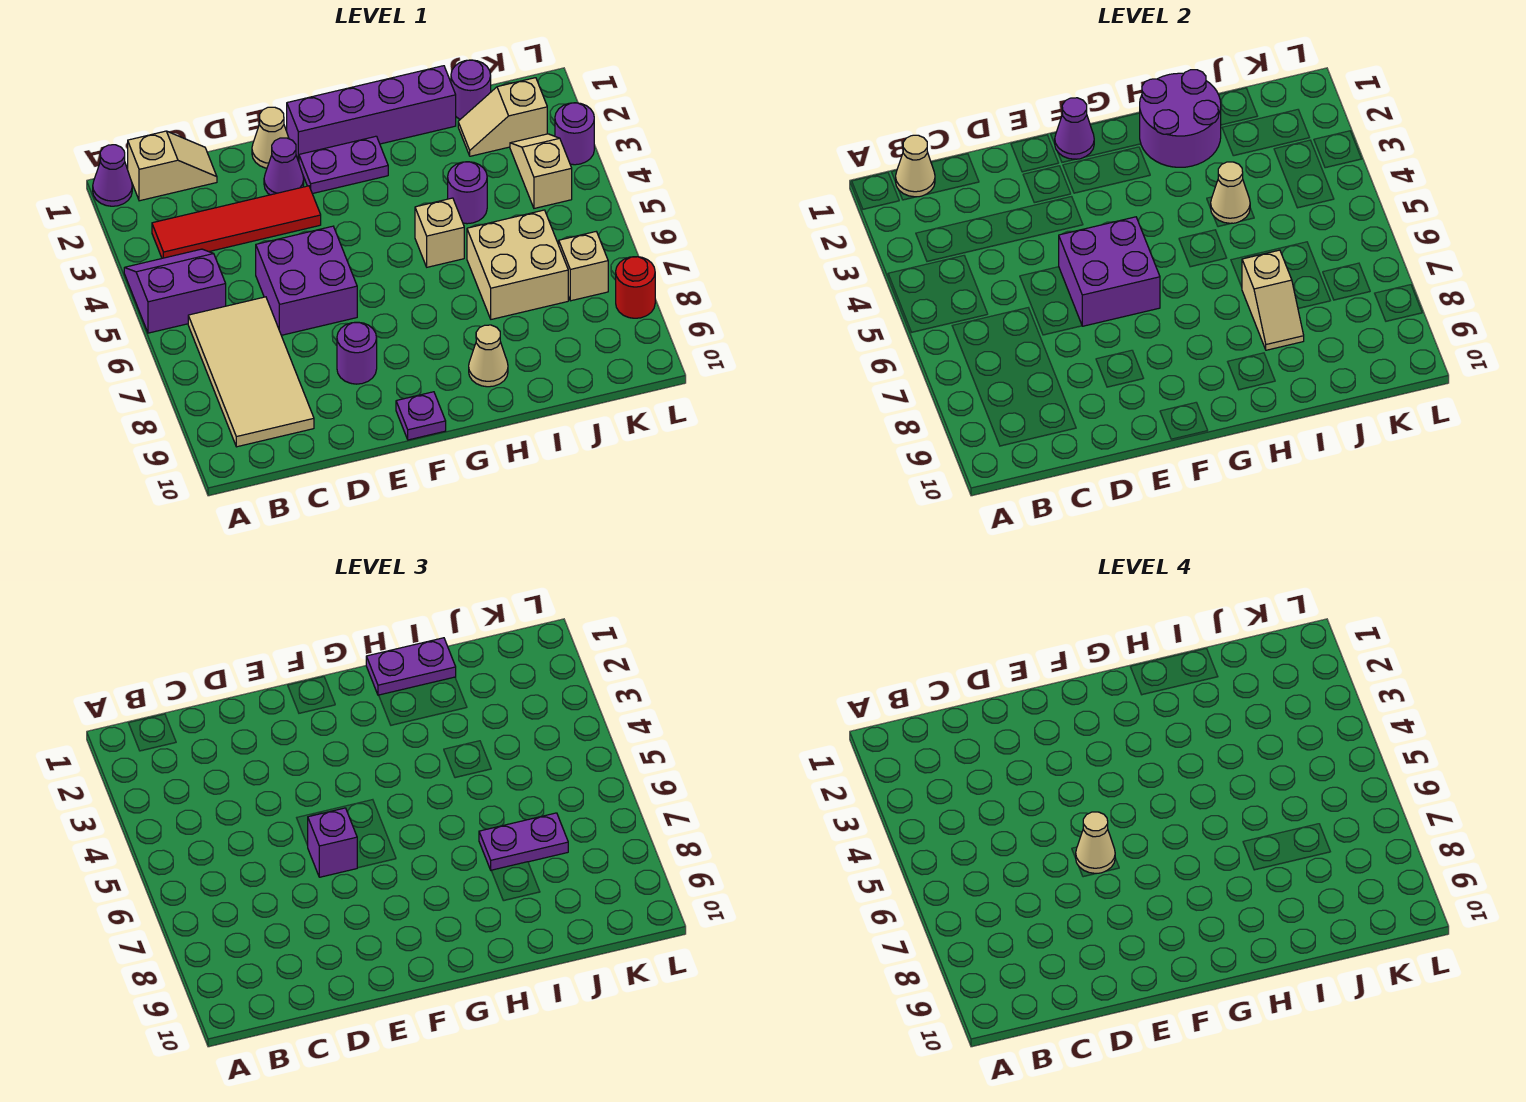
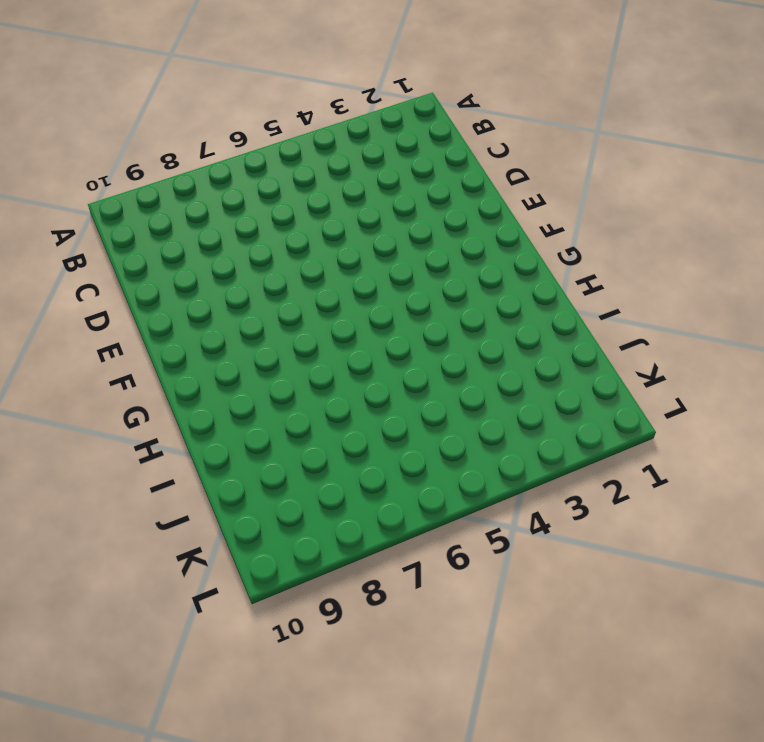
none -> purple 1x1 cone [93,145,132,206]
none -> purple 2x2 slope [124,249,226,333]
none -> tan 1x2 slope [128,131,217,201]
none -> red 1x4 tile [152,186,321,258]

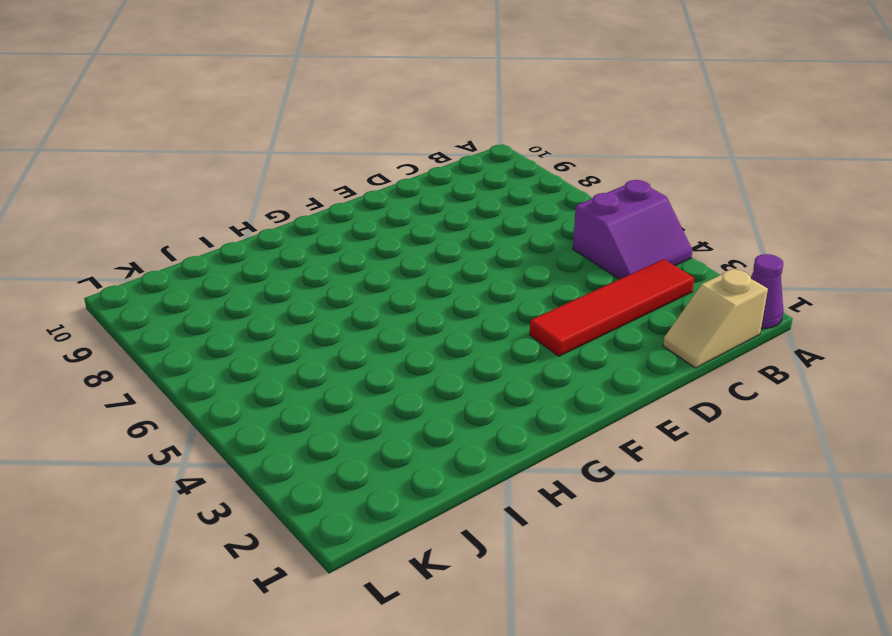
none -> tan 2x4 tile [188,297,314,447]
none -> purple 2x2 brick [256,226,357,335]
none -> tan 1x1 cone [252,107,289,168]
none -> purple 1x1 cone [264,138,304,195]

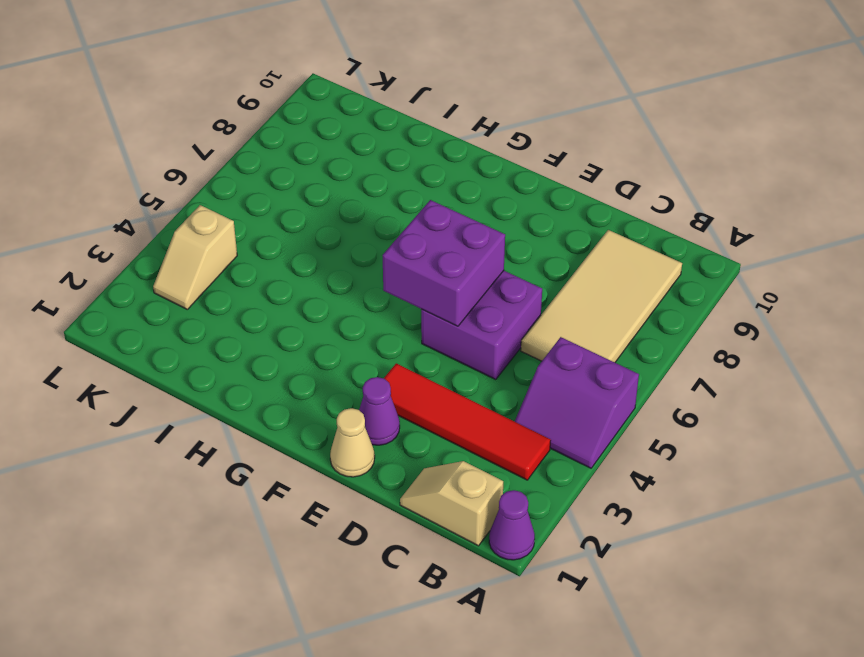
none -> purple 1x1 round brick [337,322,377,384]
none -> purple 1x4 brick [287,66,456,162]
none -> purple 1x2 plate [299,136,388,194]
none -> purple 1x1 plate [396,392,446,440]

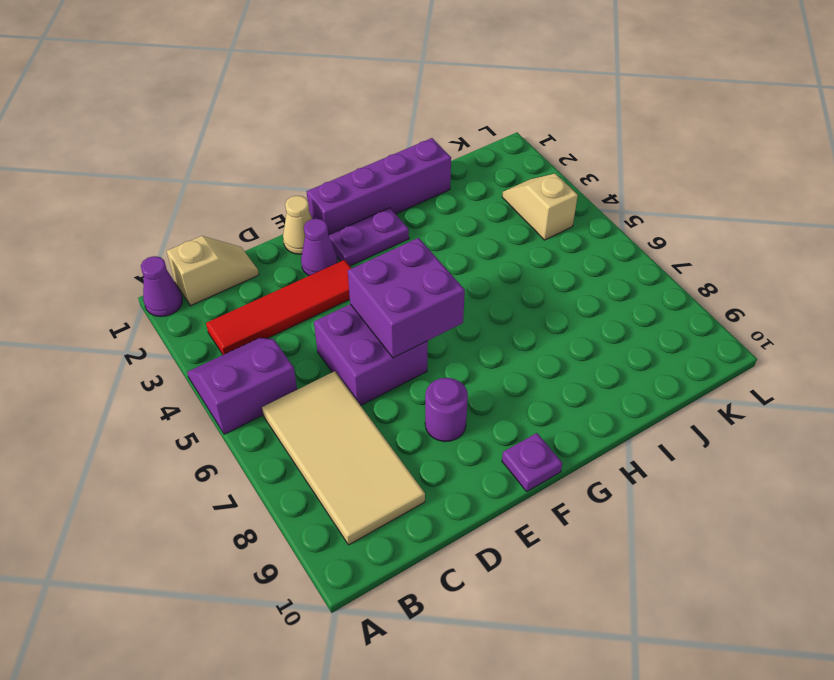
none -> tan 1x1 brick [415,198,464,267]
none -> tan 1x1 cone [469,325,508,387]
none -> purple 1x1 round brick [448,162,487,224]
none -> tan 2x2 brick [467,210,568,319]

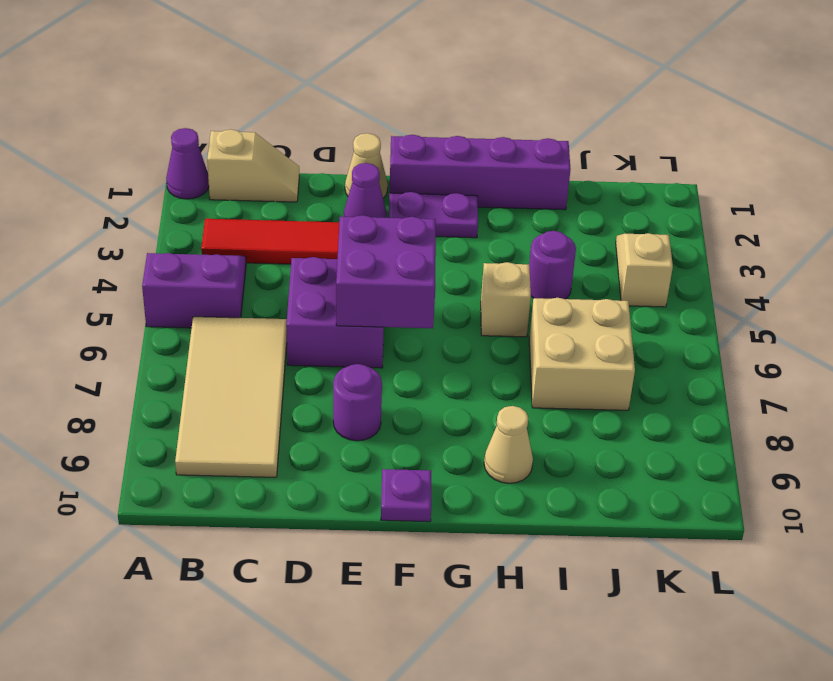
none -> purple 1x1 round brick [451,60,491,119]
none -> tan 1x2 slope [458,78,547,156]
none -> tan 1x1 brick [559,232,608,301]
none -> purple 1x1 round brick [555,103,594,165]

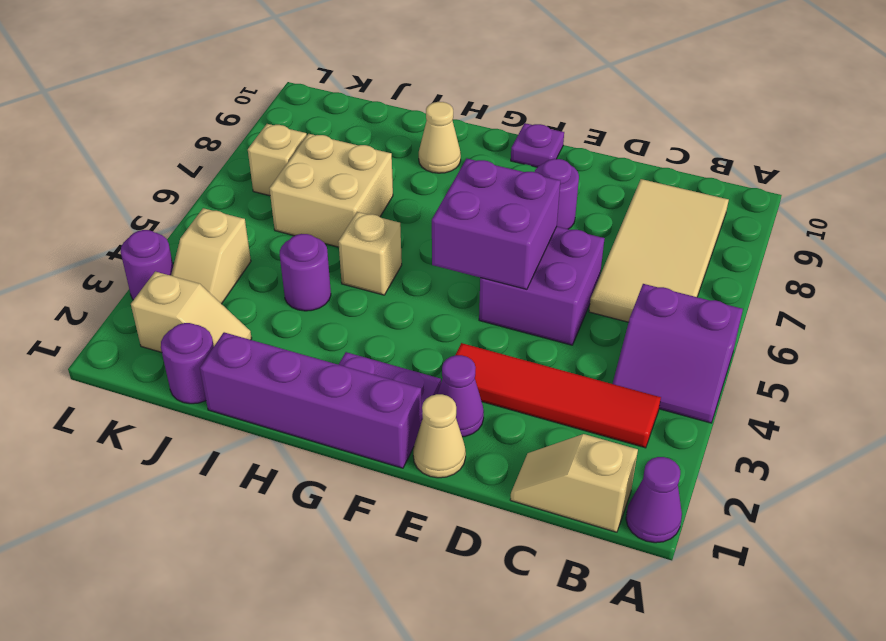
none -> red 1x1 round brick [616,257,655,318]
none -> tan 1x1 cone [896,135,935,197]
none -> purple 1x1 cone [1055,98,1094,159]
none -> purple 2x2 round brick [1140,70,1221,167]

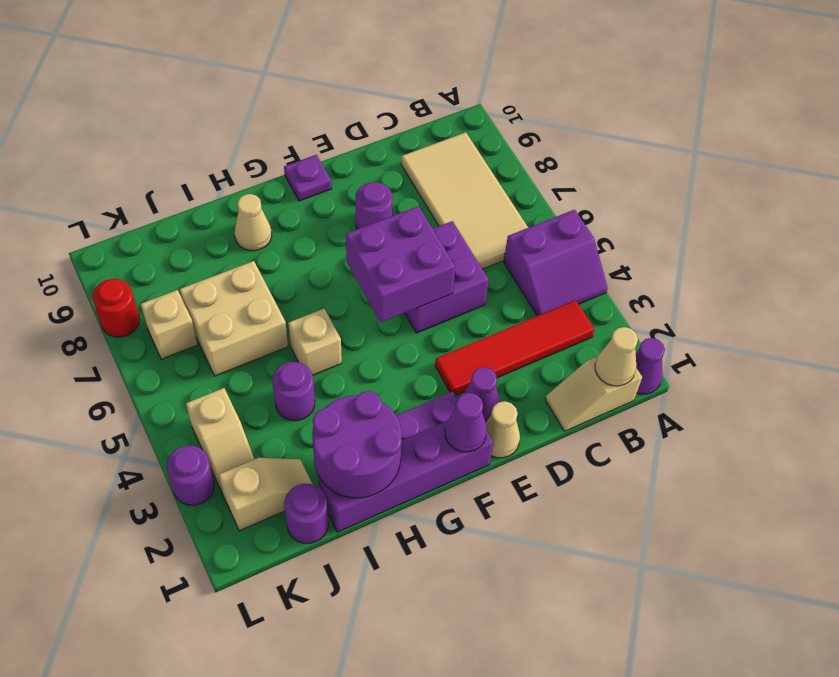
none -> tan 1x1 cone [1211,162,1250,223]
none -> tan 1x2 slope [1242,250,1304,350]
none -> purple 1x1 brick [308,808,357,877]
none -> purple 1x2 plate [366,638,456,695]

